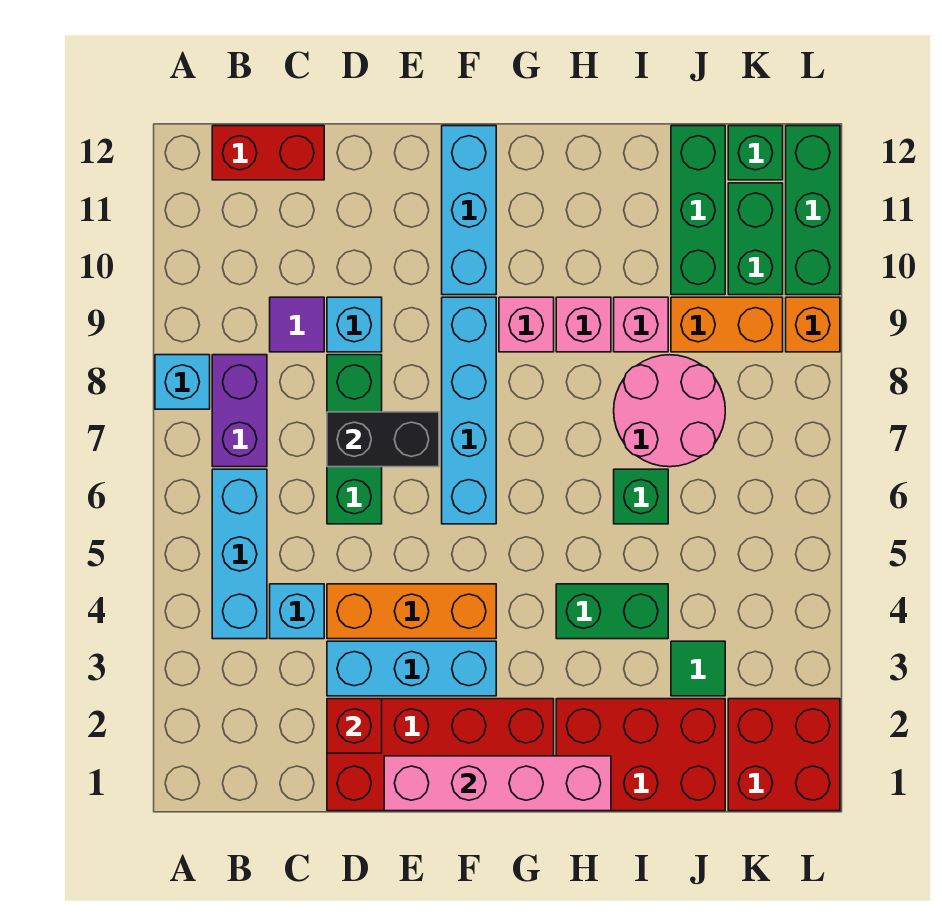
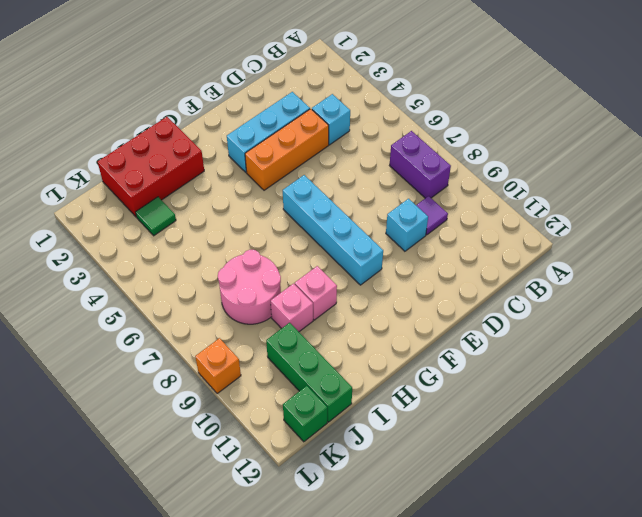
none -> cyan 1x1 brick [155,355,210,409]
none -> cyan 1x3 brick [212,469,267,639]
none -> red 1x2 brick [212,126,324,180]
none -> red 2x4 brick [327,699,554,811]

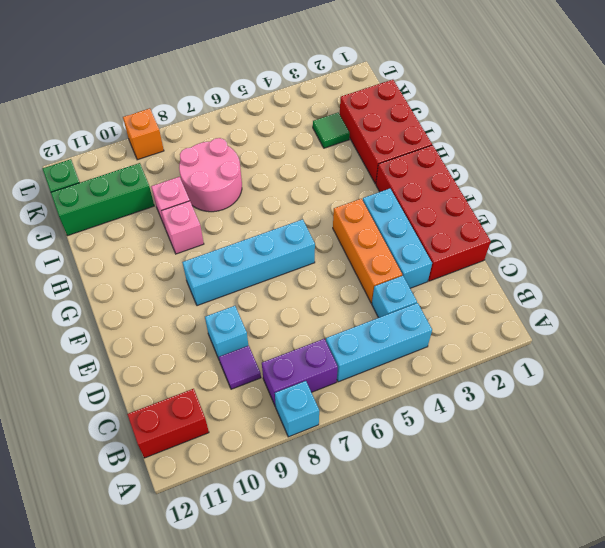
red 1x2 brick [127,389,209,458] -> red 1x2 brick turned to [212,126,324,180]
none -> green 1x3 brick [327,355,382,524]
none -> cyan 1x3 brick [442,126,496,295]
none -> pink 1x1 brick [499,297,554,352]
none -> green 1x2 brick [556,584,668,639]

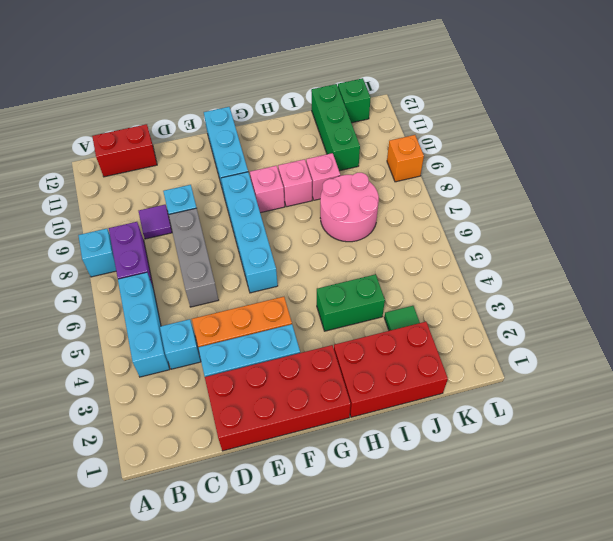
grey 1x3 brick [169,208,219,307] -> green 1x3 brick [327,355,382,524]
none -> green 1x1 brick [614,469,668,524]
none -> orange 1x2 brick [671,297,783,352]
none -> red 2x2 brick [728,699,840,811]
none -> green 1x2 brick [728,183,783,295]

